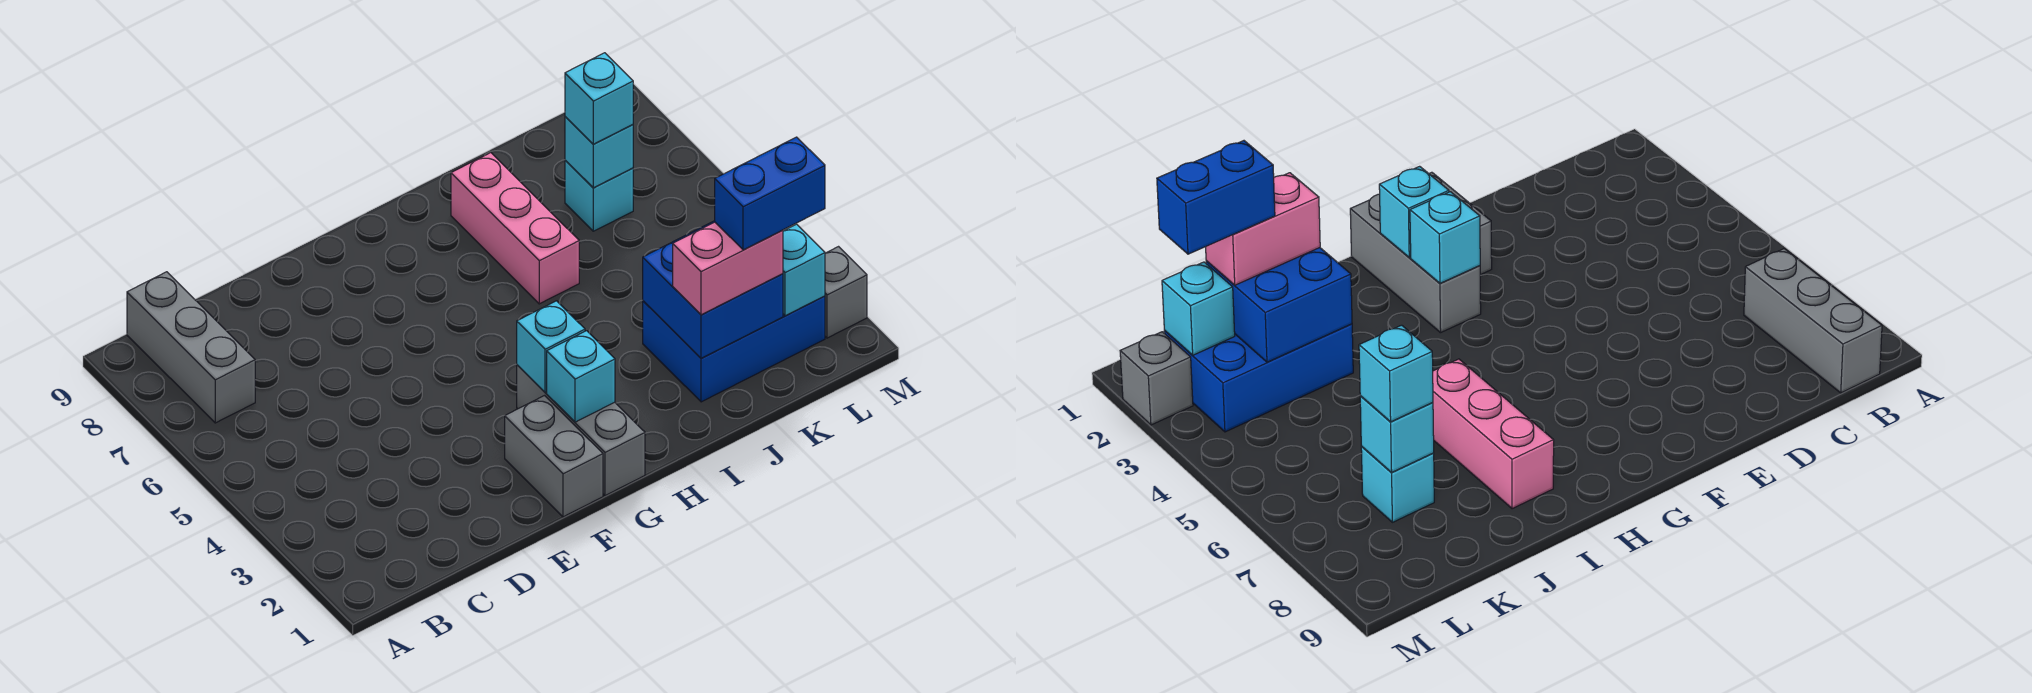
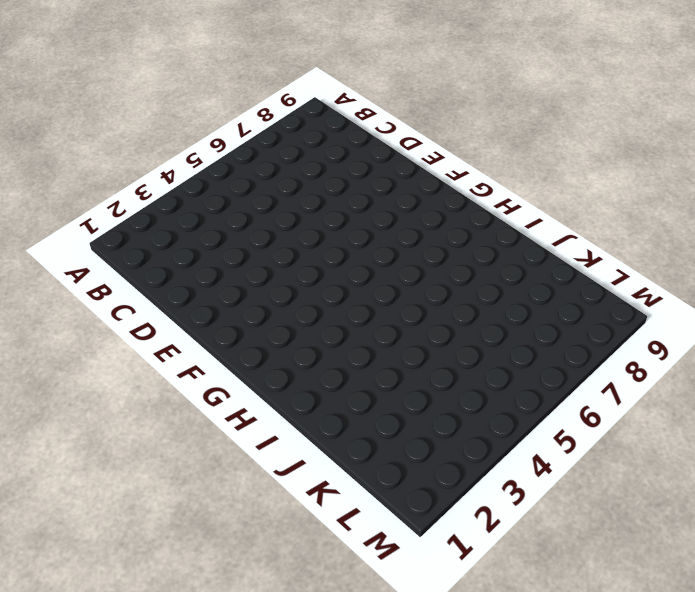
none -> grey 1x3 brick [127,272,255,423]
none -> grey 1x2 brick [505,396,603,517]
none -> grey 1x3 brick [517,365,645,496]

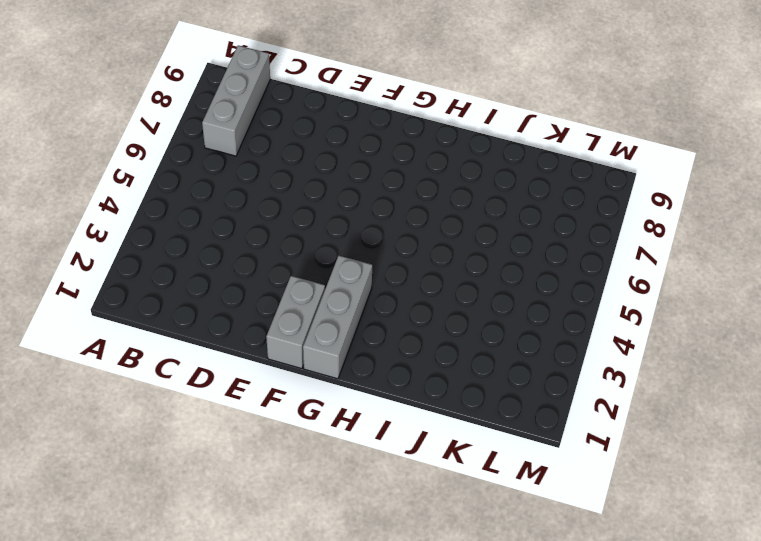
none -> pink 1x3 brick [451,153,579,304]
none -> blue 2x3 brick [643,296,825,402]
none -> cyan 1x1 brick [565,160,633,231]

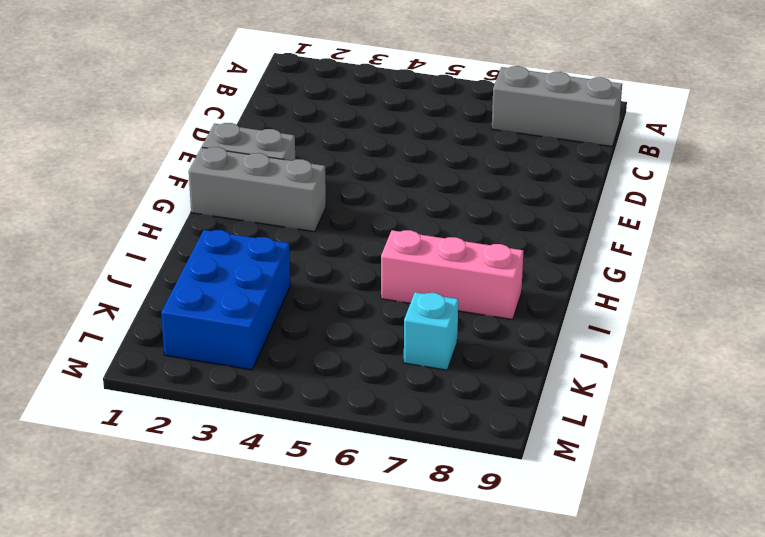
none -> grey 1x1 brick [825,247,867,338]
none -> cyan 1x1 brick [547,331,615,422]
none -> cyan 1x1 brick [517,301,585,392]

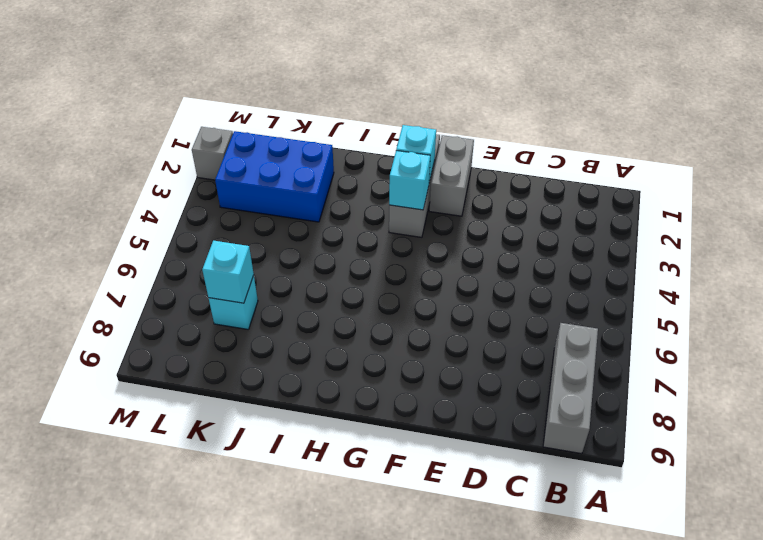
none -> pink 1x3 brick [451,153,579,304]
none -> blue 2x2 brick [643,221,783,358]
none -> cyan 1x1 brick [783,224,825,316]

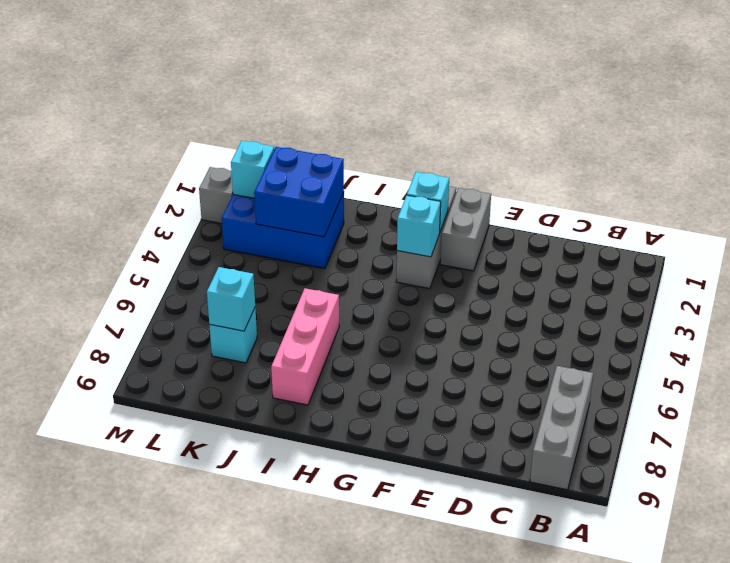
none -> pink 1x2 brick [673,222,783,315]
none -> cyan 1x1 brick [565,53,633,144]
none -> blue 1x2 brick [715,137,825,250]

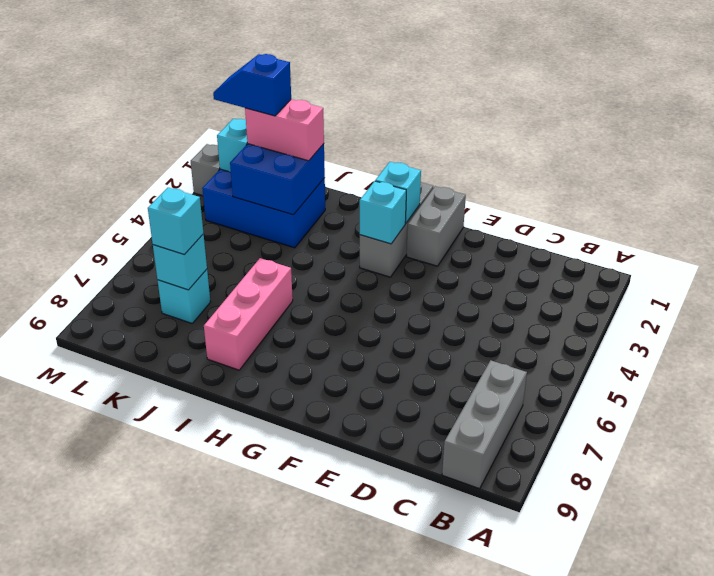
blue 1x2 slope [213,54,291,116] -> blue 1x2 brick [715,137,825,250]

